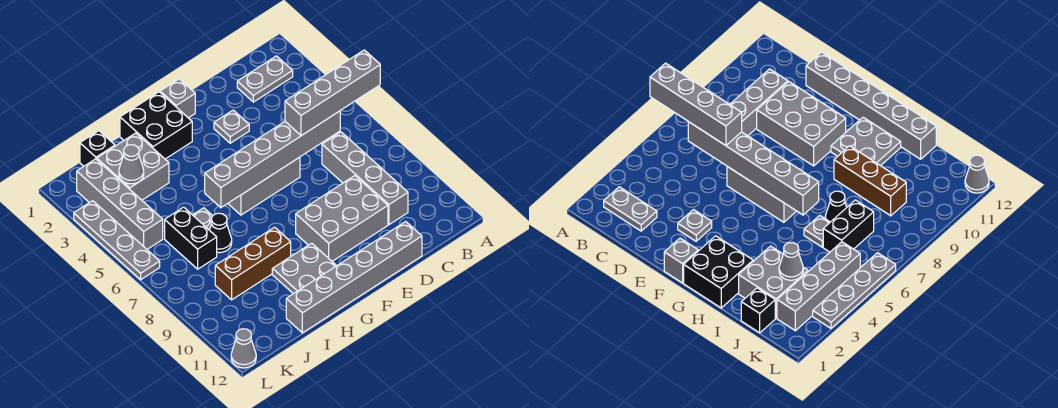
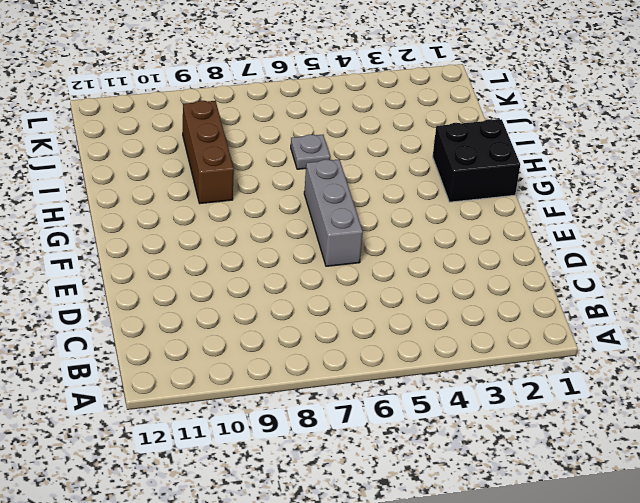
none -> grey 1x2 plate [237,56,293,102]
none -> grey 1x4 brick [322,132,408,225]
none -> grey 2x3 brick [296,176,388,261]

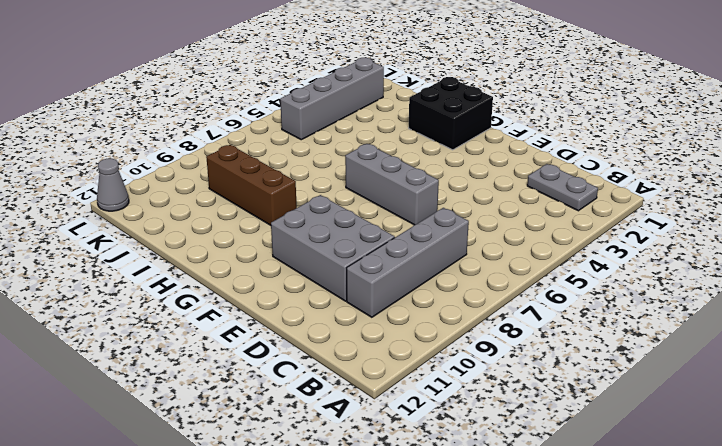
none -> grey 1x6 brick [286,222,422,333]
none -> grey 1x1 plate [214,110,249,143]
none -> grey 1x1 brick [160,79,195,118]

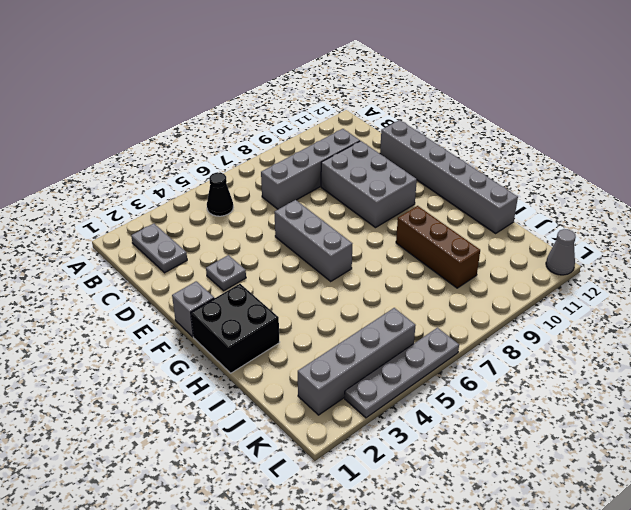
black 1x1 cone [207,172,233,216] -> black 1x1 cone moved to [210,213,232,253]
none -> grey 2x2 plate [272,243,336,294]
none -> grey 2x2 brick [97,133,169,200]
none -> grey 1x1 plate [193,208,212,230]

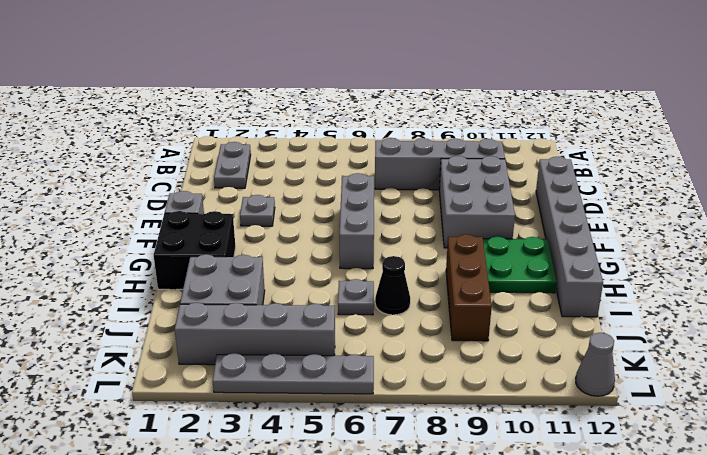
green 2x2 plate [483,236,557,293] -> grey 2x2 plate [272,243,336,294]
none -> black 1x1 brick [80,131,115,166]
none -> black 1x2 brick [165,207,217,269]
none -> grey 1x6 brick [205,111,340,208]

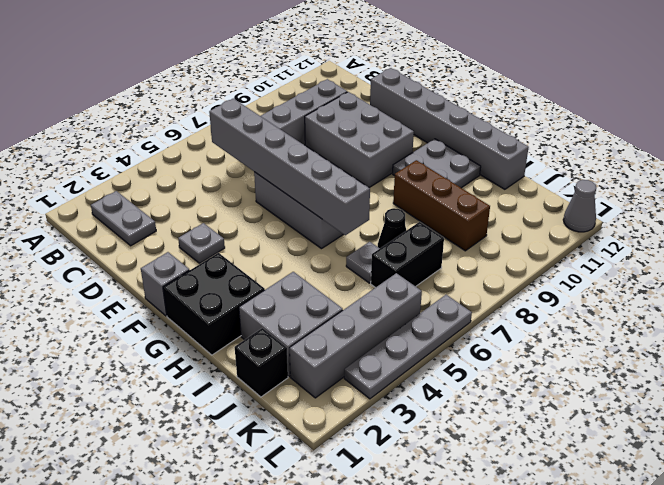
none -> grey 1x1 cone [119,145,144,184]
none -> grey 1x4 brick [285,50,380,136]

